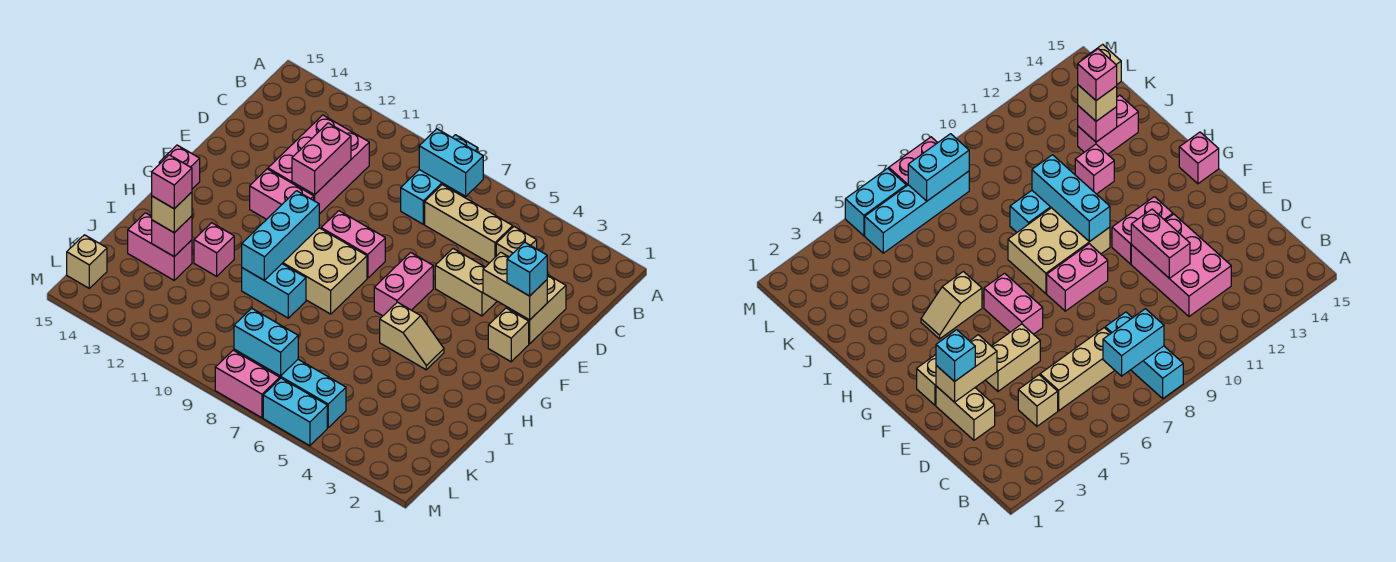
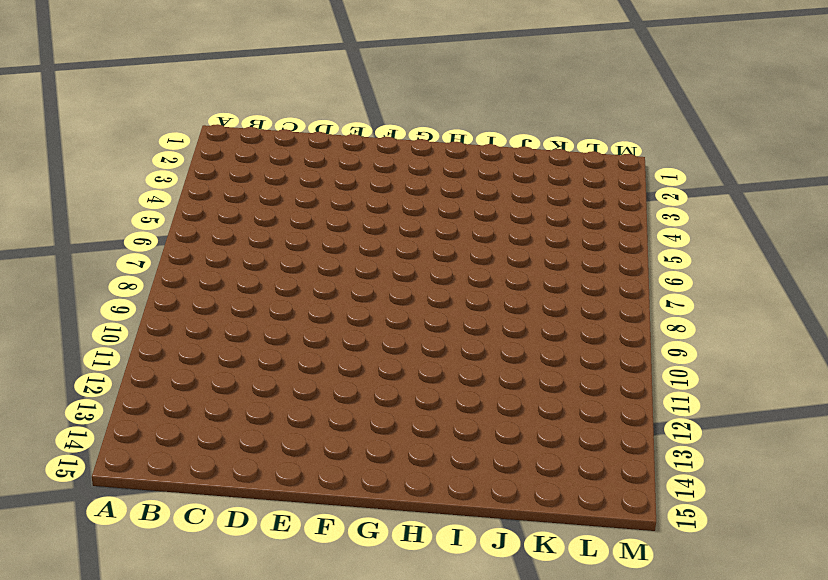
none -> cyan 1x3 brick [401,135,478,224]
none -> tan 1x1 brick [496,227,537,257]
none -> tan 1x3 brick [425,185,513,263]

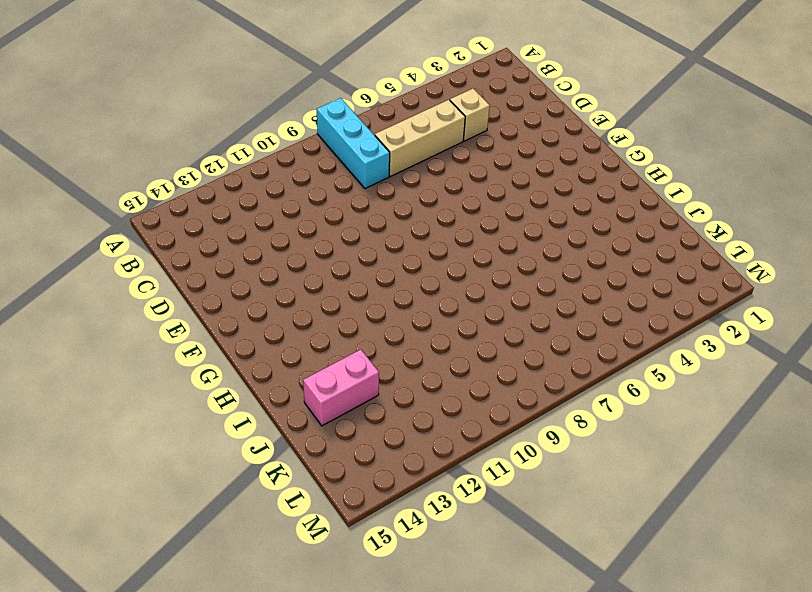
none -> pink 2x3 brick [268,115,369,214]
none -> tan 1x2 brick [507,275,566,344]
none -> tan 1x2 brick [435,249,497,316]

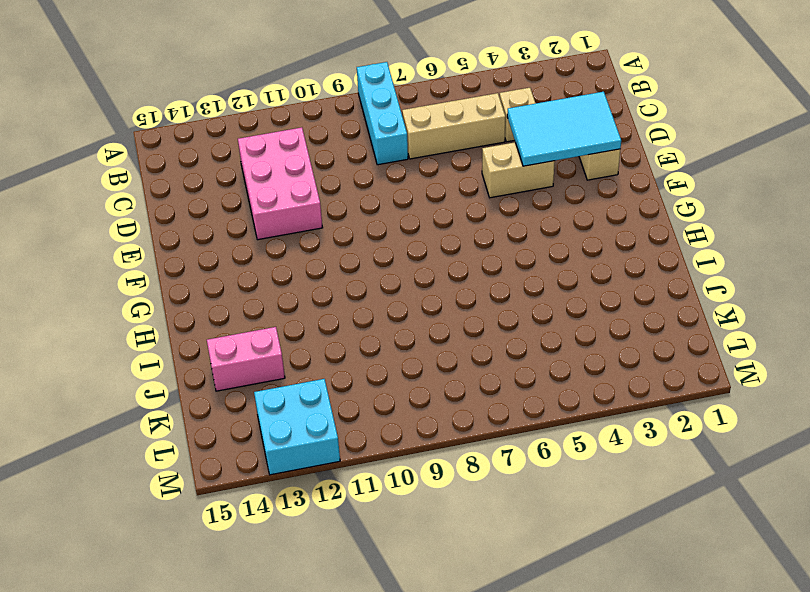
cyan 2x3 tile [507,92,621,166] -> tan 1x2 brick [483,252,547,320]
cyan 2x2 brick [254,379,340,475] -> none
none -> tan 1x1 brick [488,308,529,362]
none -> pink 1x2 brick [374,252,433,316]
none -> pink 1x2 brick [321,211,385,278]

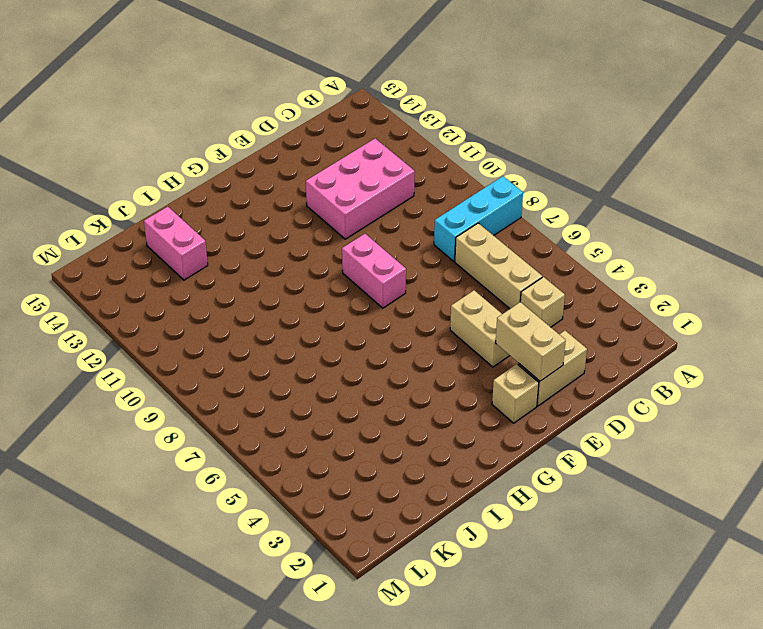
none -> pink 1x2 brick [374,252,433,316]
none -> pink 1x2 brick [250,169,314,219]
none -> tan 2x3 brick [282,228,367,314]

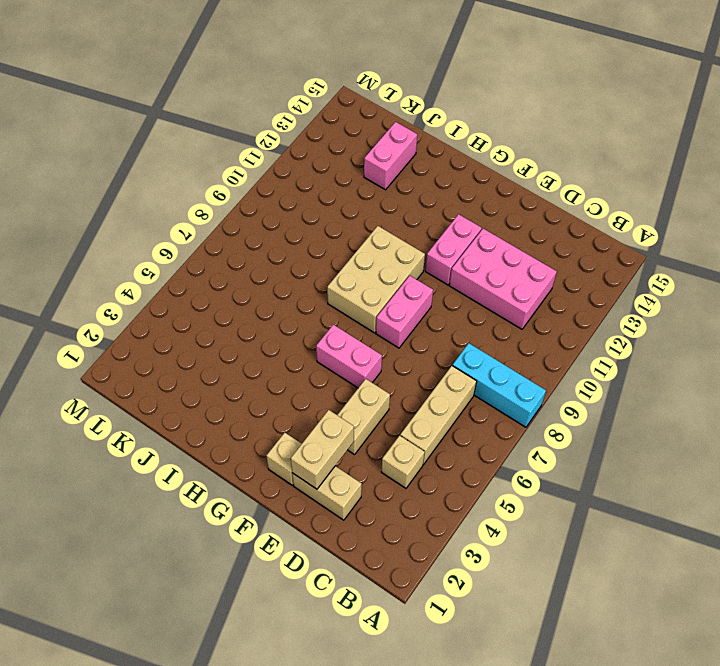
none -> pink 1x1 brick [159,145,200,189]
none -> tan 1x2 slope [380,302,444,370]
none -> cyan 1x2 brick [242,264,306,318]

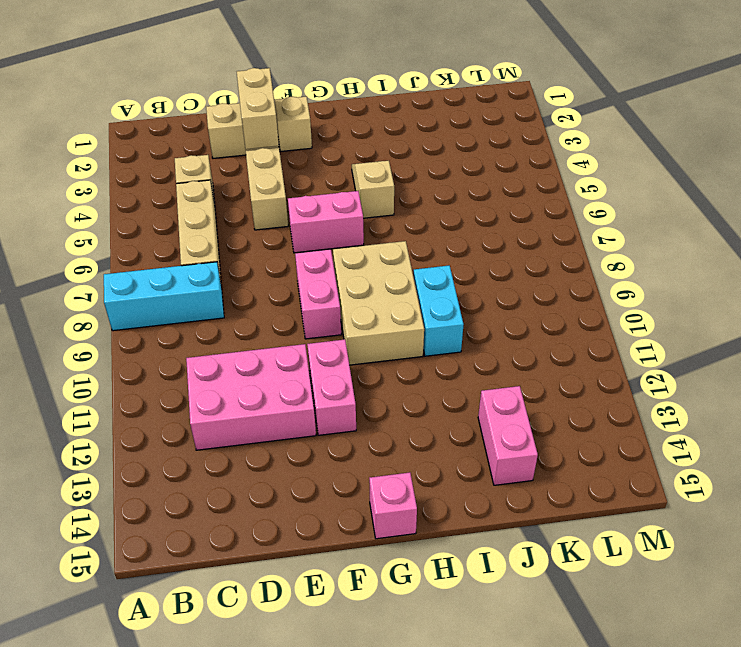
none -> pink 1x1 brick [194,223,234,276]
none -> cyan 1x4 brick [234,349,346,427]
none -> tan 1x1 brick [67,235,107,288]

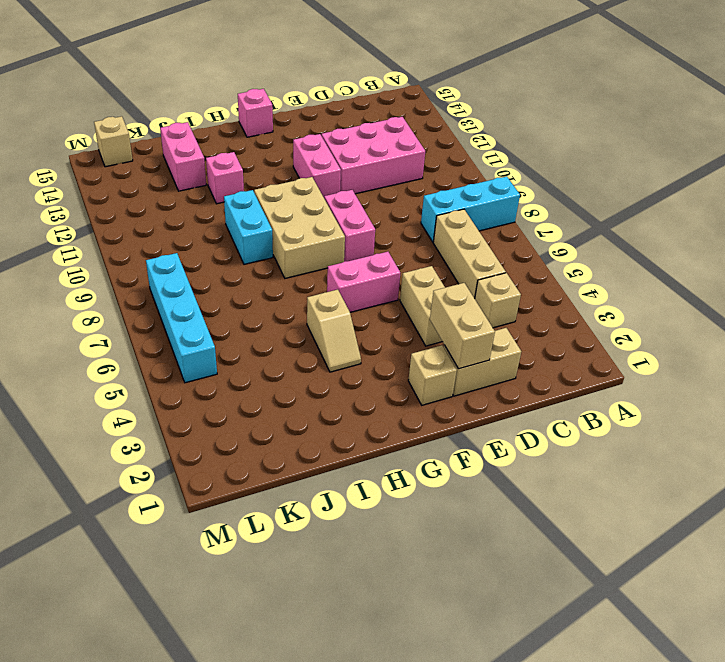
none -> cyan 1x2 brick [263,378,327,446]
none -> pink 1x2 brick [215,350,280,418]
none -> cyan 1x2 brick [419,129,483,196]

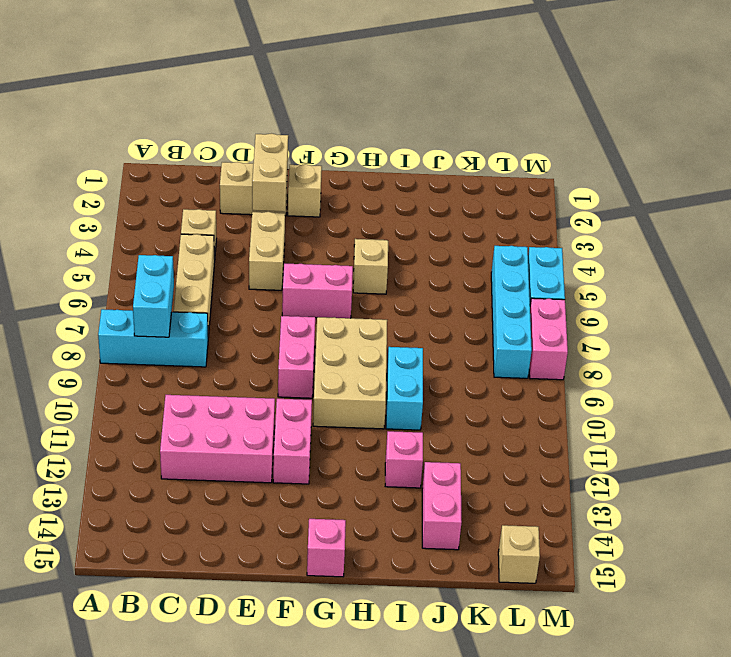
none -> pink 1x2 brick [292,123,351,195]
none -> cyan 1x3 brick [242,191,319,281]
none -> pink 1x1 brick [152,216,192,257]

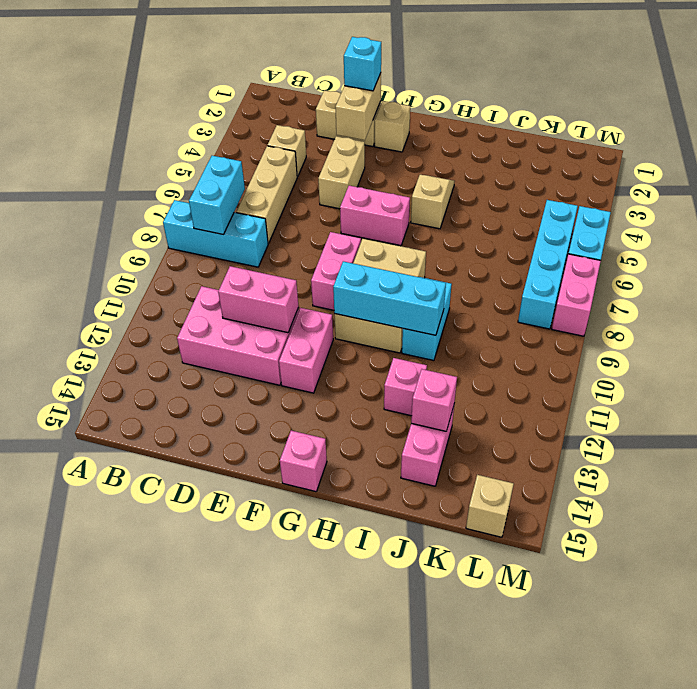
none -> cyan 1x2 brick [234,308,298,376]
none -> tan 1x1 brick [152,192,192,233]
none -> pink 1x1 brick [152,155,192,209]

